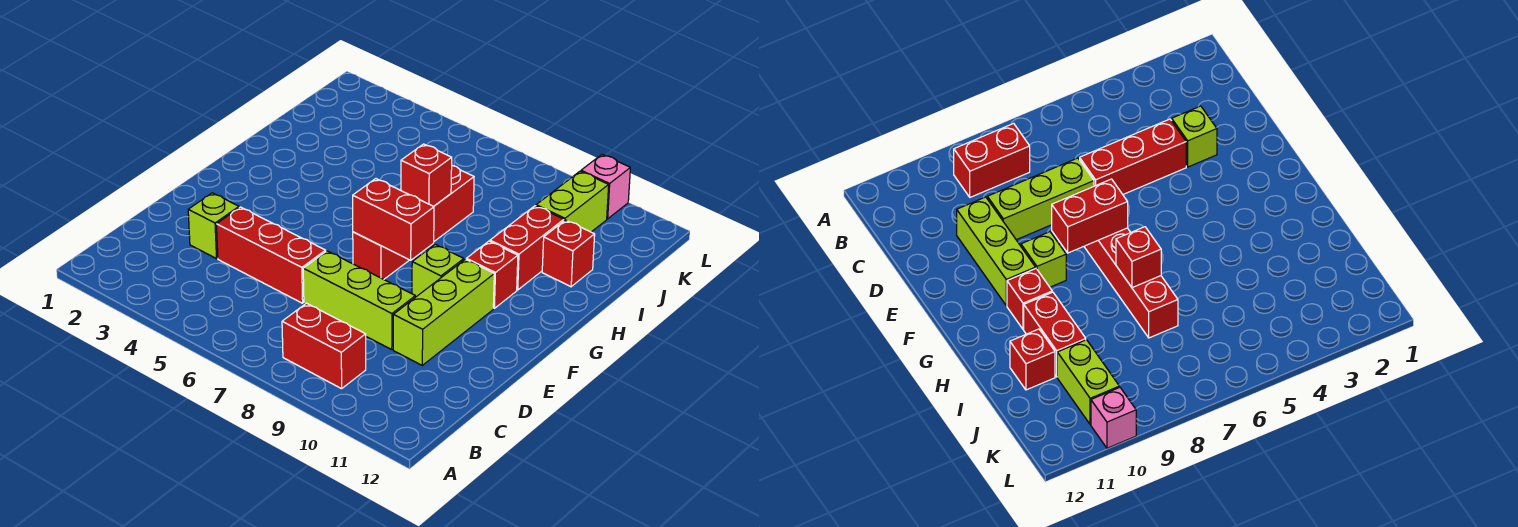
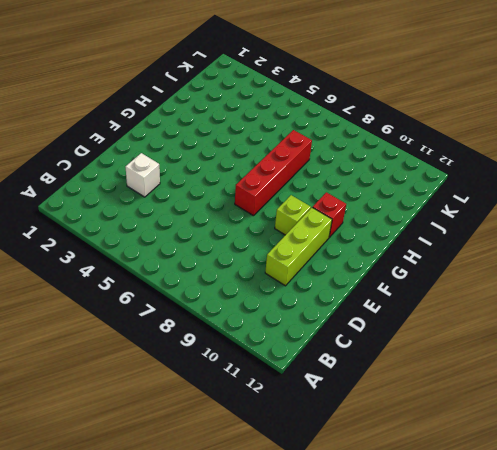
white 1x1 brick [126,153,160,197] -> lime 1x1 brick [188,193,239,259]
none -> red 1x2 brick [282,303,366,389]
none -> red 1x3 brick [217,207,326,303]
none -> lime 1x3 brick [303,251,415,349]

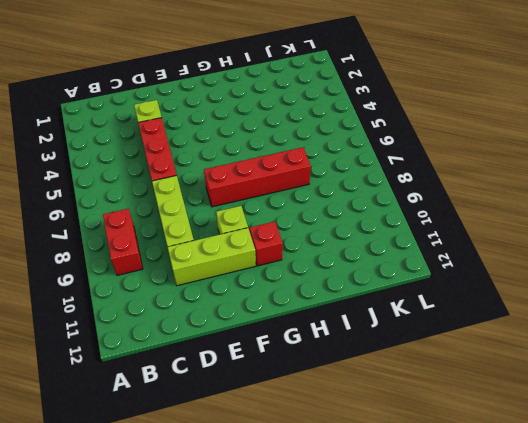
none -> red 1x2 brick [490,206,564,290]
none -> red 1x1 brick [542,220,595,287]
none -> lime 1x2 brick [536,171,609,232]

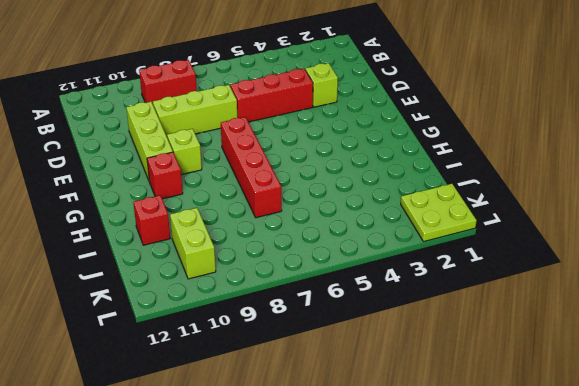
lime 2x2 plate [401,184,477,242] -> none
none -> red 1x2 brick [490,206,564,290]
none -> pink 1x1 brick [581,155,630,219]
none -> red 1x2 brick [353,179,434,260]

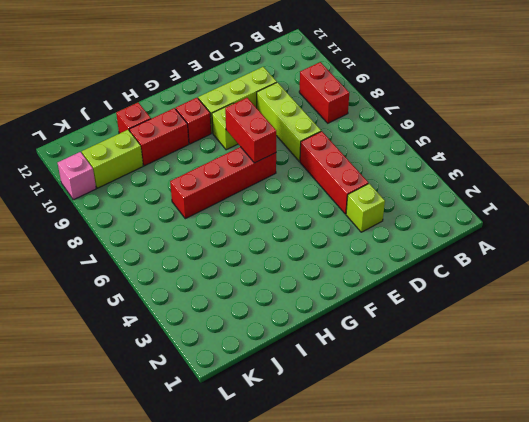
none -> red 1x1 brick [401,144,452,206]

